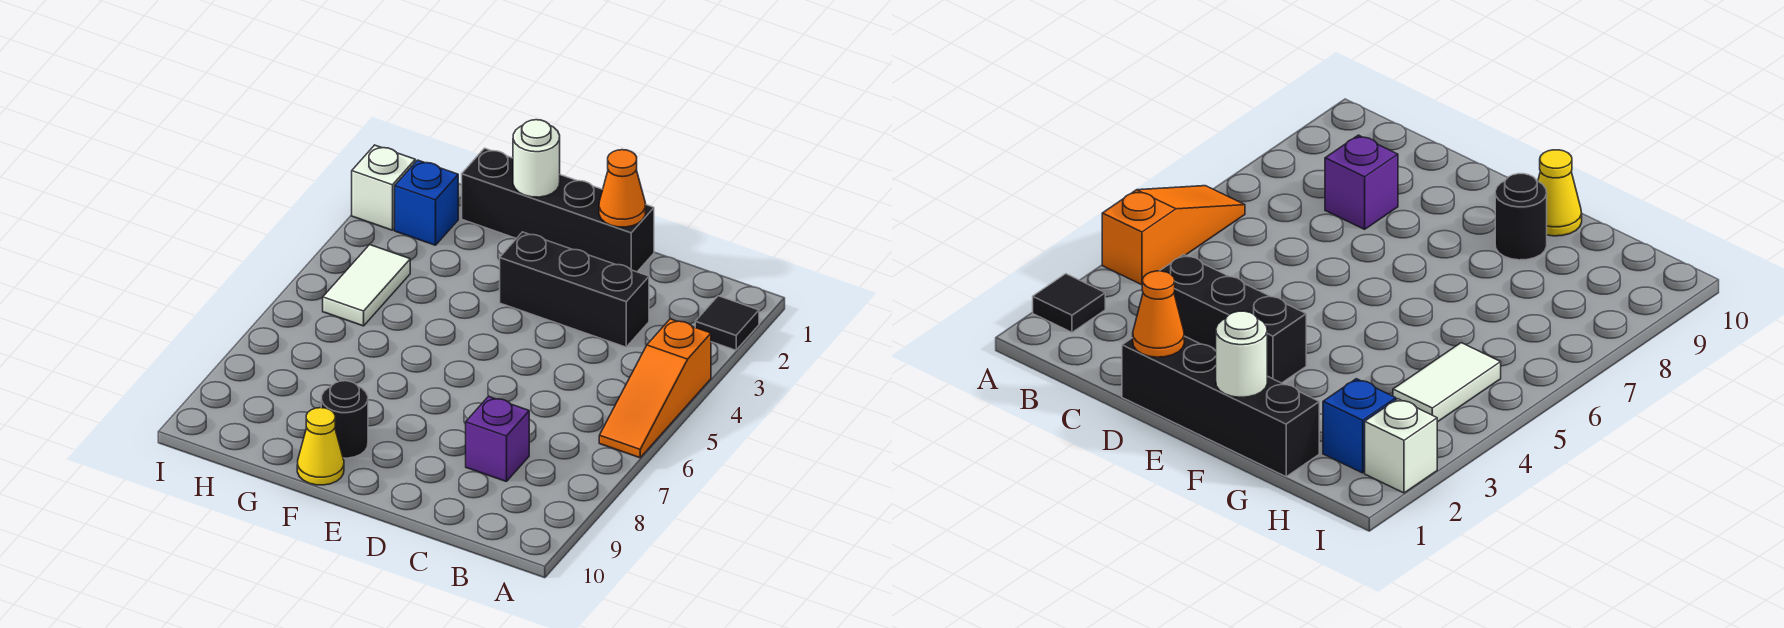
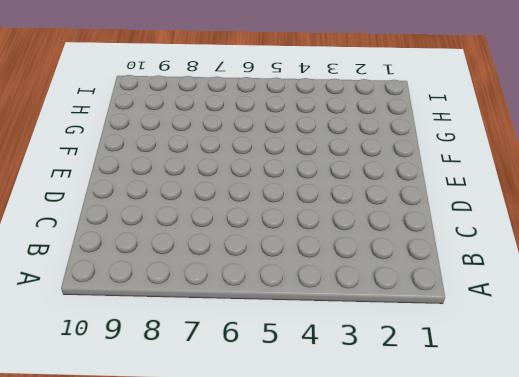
none -> black 1x1 tile [695,296,759,350]
none -> orange 1x3 slope [599,319,711,458]
none -> black 1x3 brick [500,232,649,347]

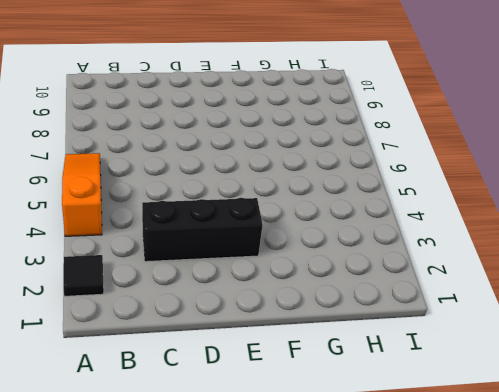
none -> purple 1x1 brick [466,396,529,482]
none -> black 1x4 brick [462,148,654,272]
none -> black 1x1 round brick [321,381,368,458]

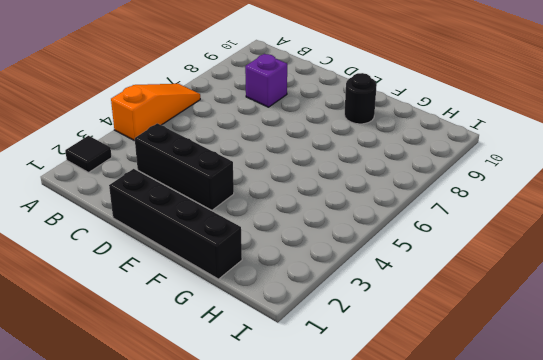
none -> yellow 1x1 cone [297,408,344,485]
none -> blue 1x1 brick [395,160,458,245]
none -> white 1x2 tile [323,245,410,326]

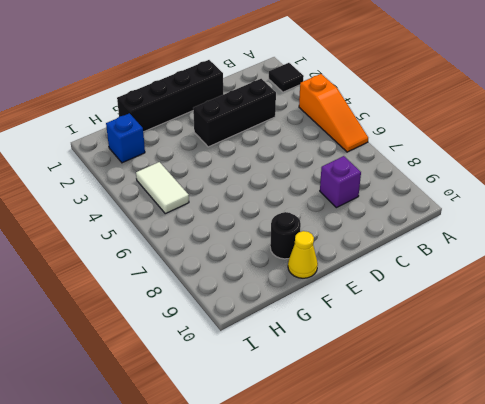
none -> white 1x1 brick [352,145,415,230]
none -> orange 1x1 cone [599,150,646,227]
none -> white 1x1 round brick [513,120,560,197]

